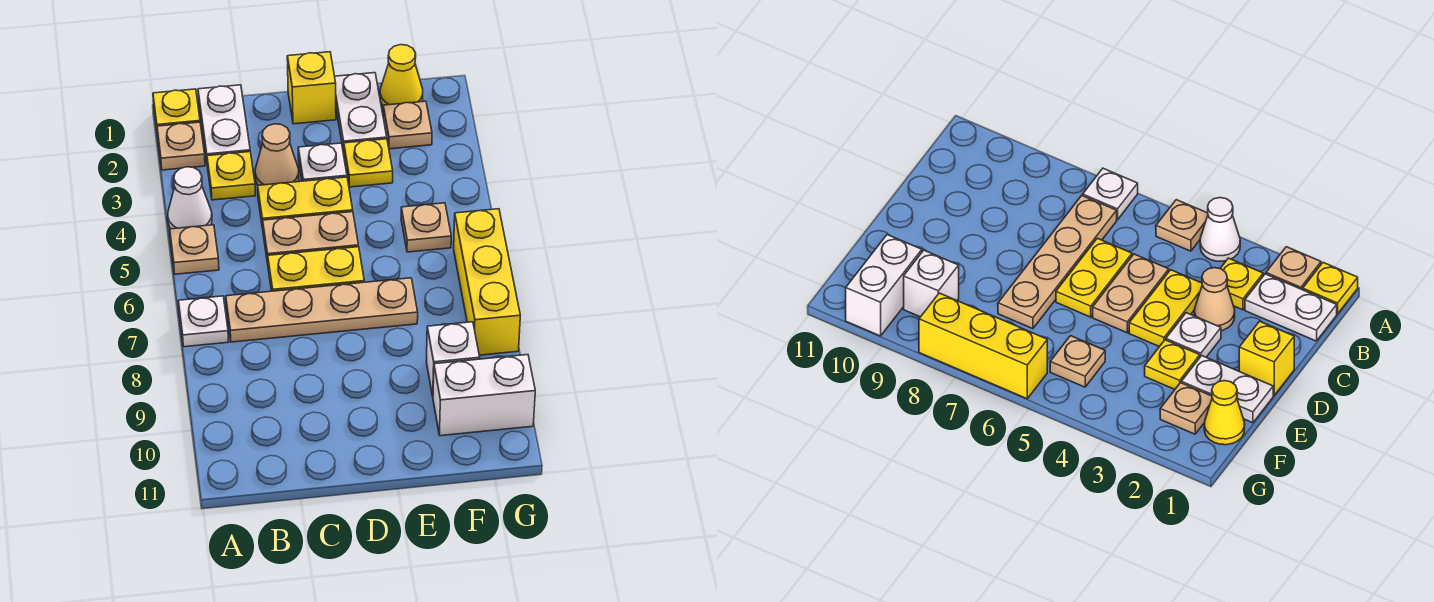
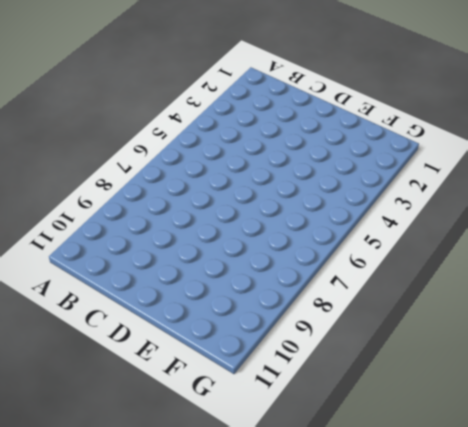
none -> yellow 1x1 plate [153,89,200,135]
none -> tan 1x1 plate [157,122,205,170]
none -> white 1x1 cone [168,167,212,229]

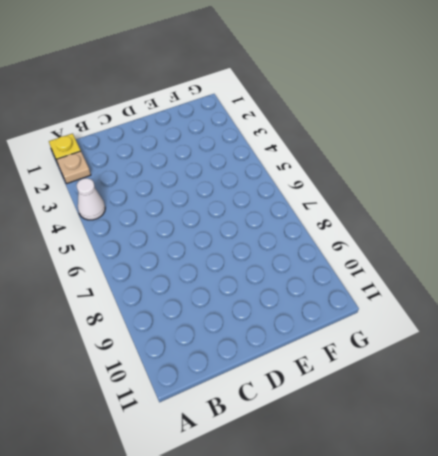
none -> tan 1x1 plate [170,225,219,274]
none -> white 1x1 plate [178,296,229,347]
none -> white 1x2 plate [198,85,250,160]

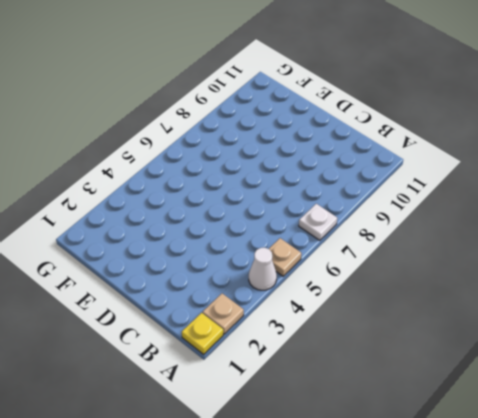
none -> white 1x2 plate [198,85,250,160]
none -> yellow 1x1 plate [207,152,256,200]
none -> tan 1x4 plate [226,278,418,342]

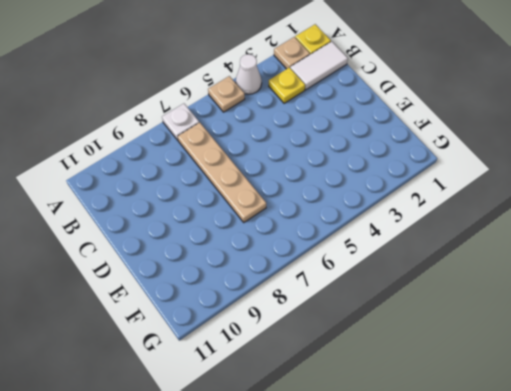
white 1x2 tile [290,41,348,90] -> white 1x2 plate [198,85,250,160]
none -> tan 1x1 cone [255,124,299,185]
none -> yellow 1x2 plate [258,177,353,228]
none -> tan 1x2 plate [263,212,358,263]

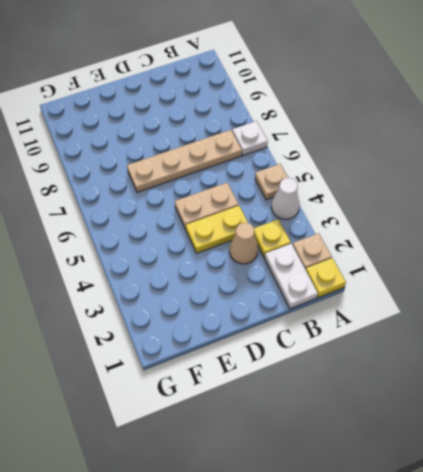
none -> yellow 1x2 plate [268,247,364,291]
none -> yellow 1x1 brick [287,52,336,124]
none -> white 1x1 plate [298,143,347,181]

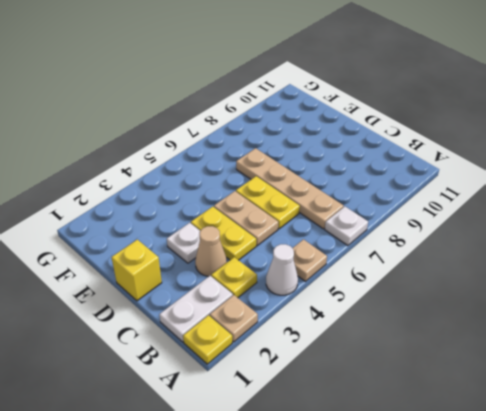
none -> white 1x2 plate [335,73,387,153]
none -> yellow 1x1 plate [344,139,393,187]
none -> yellow 1x1 cone [380,45,423,105]

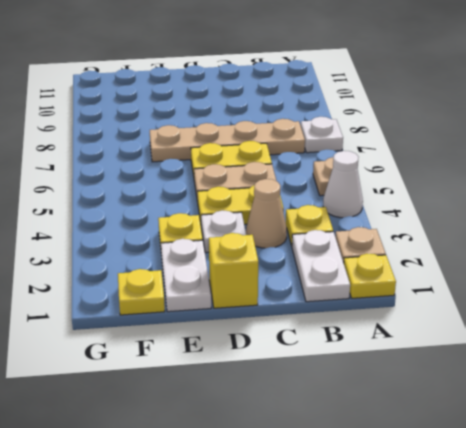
yellow 1x1 plate [118,269,165,315] -> yellow 1x1 cone [380,45,423,105]
none -> tan 1x1 plate [383,101,432,149]
none -> tan 1x1 plate [401,203,451,252]
none -> white 1x1 brick [426,322,480,396]

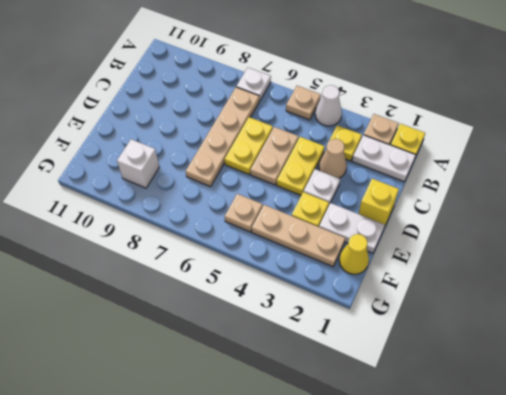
tan 1x3 plate [252,205,345,267] -> tan 1x1 plate [383,101,432,149]
none -> white 1x2 brick [433,355,535,436]
none -> yellow 1x3 brick [454,209,520,355]

